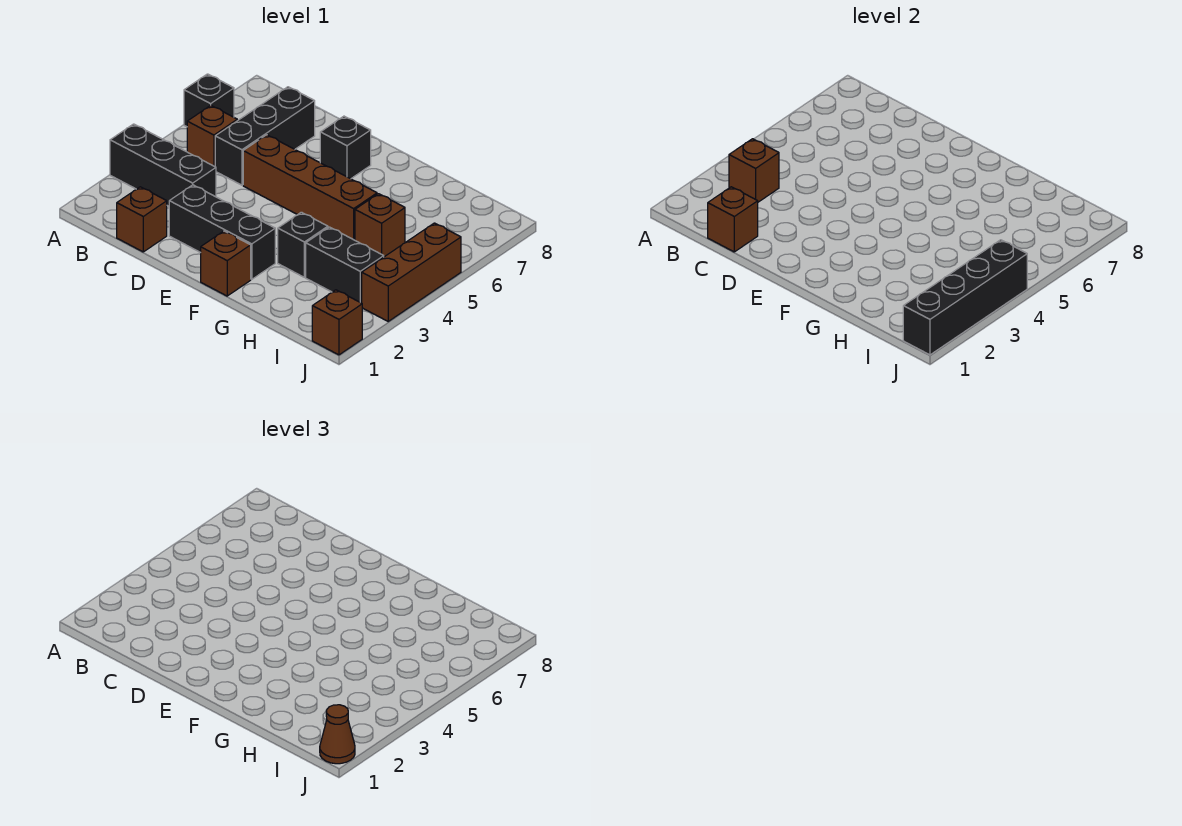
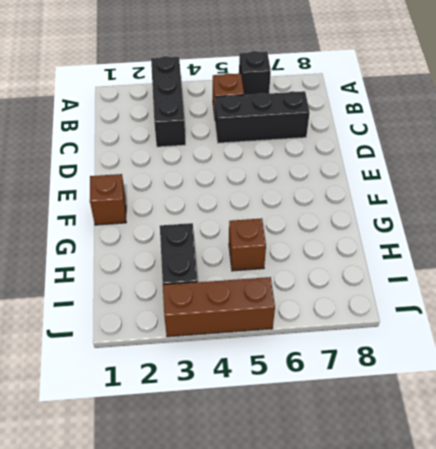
none -> brown 1x1 brick [117,187,167,252]
none -> black 1x3 brick [169,185,275,279]
none -> brown 1x4 brick [243,135,377,240]

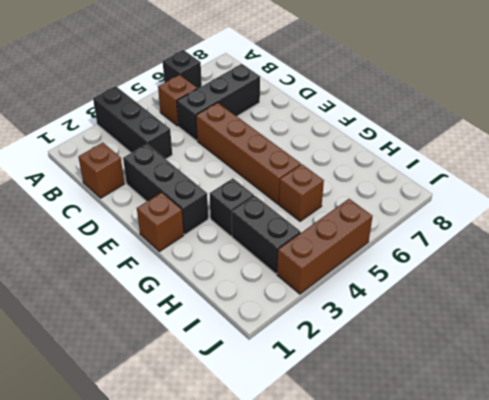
none -> black 1x1 brick [320,116,371,179]
none -> brown 1x1 brick [312,290,362,355]
none -> brown 1x1 brick [729,139,779,202]

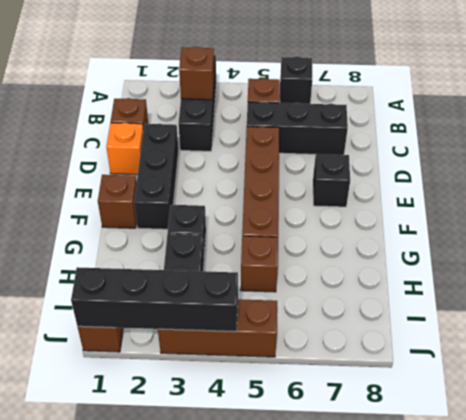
orange 1x1 brick [106,123,143,175] -> none
none -> brown 1x1 brick [708,187,758,252]
none -> brown 1x1 cone [320,705,355,764]

